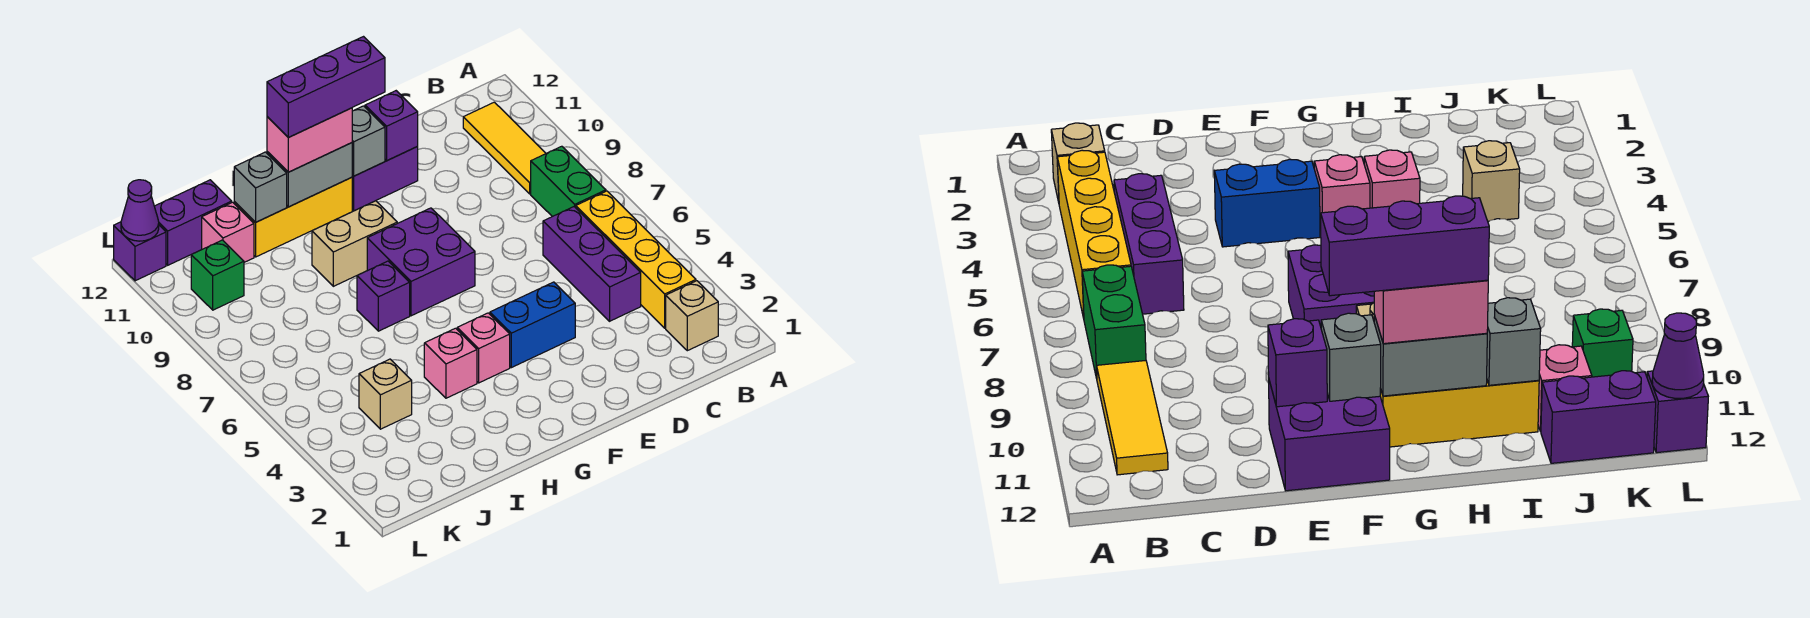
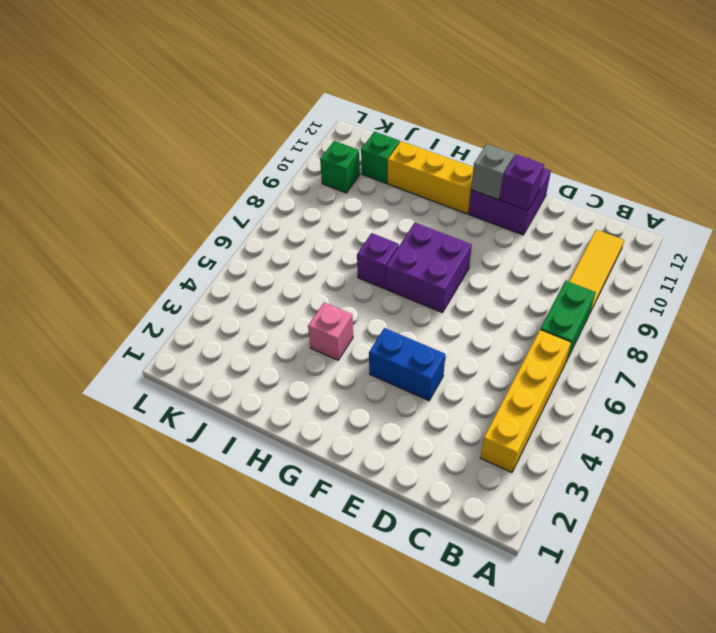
green 1x1 brick [361,132,400,183] -> pink 1x1 brick [202,202,254,262]
none -> tan 1x1 brick [666,281,718,351]
none -> purple 1x3 brick [543,207,641,321]
none -> pink 1x1 brick [457,313,510,383]

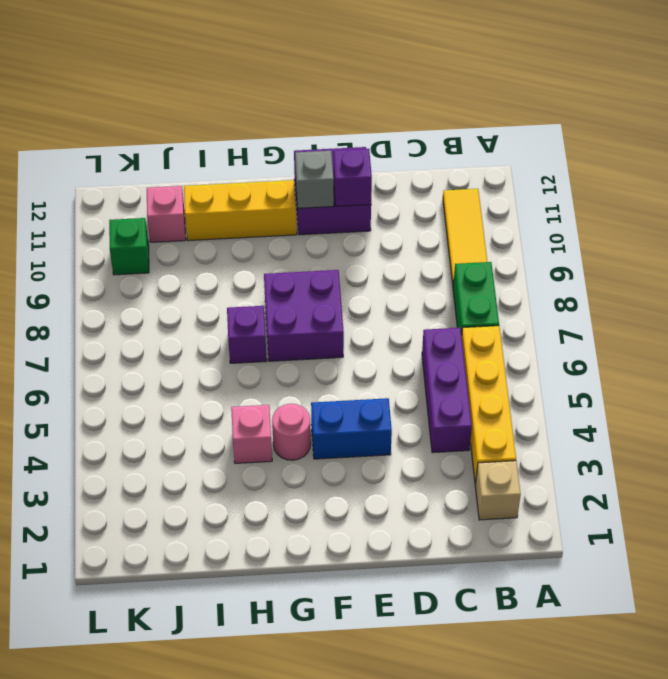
pink 1x1 round brick [272,404,311,460] -> pink 1x1 brick [457,313,510,383]
none -> tan 1x2 brick [312,201,397,286]
none -> tan 1x1 brick [359,359,412,429]
none -> purple 1x2 brick [154,180,232,265]

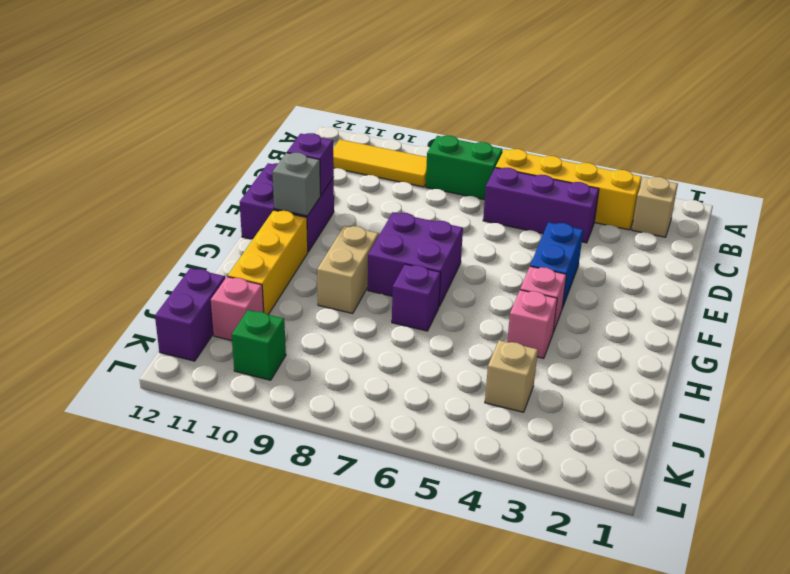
none -> purple 1x1 brick [114,222,166,281]
none -> grey 1x2 brick [267,143,352,207]
none -> grey 1x1 brick [234,152,287,222]

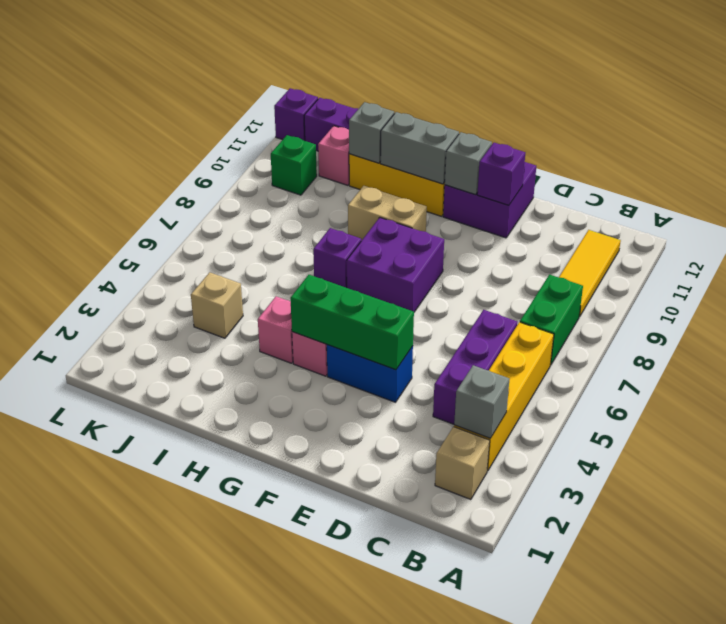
grey 1x1 brick [454,365,509,438] -> none
green 1x3 brick [290,275,414,370] -> none
none -> purple 1x1 cone [121,180,159,241]
none -> pink 1x2 brick [267,108,352,172]
none -> purple 1x3 brick [267,37,385,138]

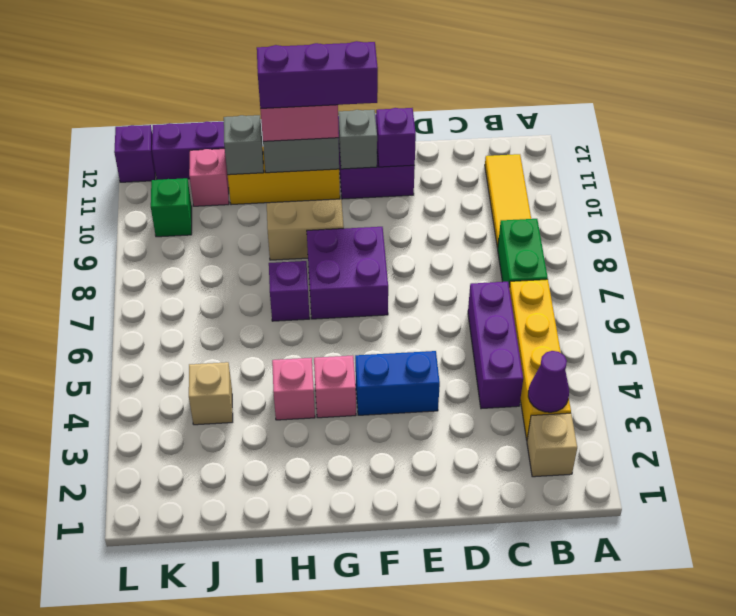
purple 1x1 cone [528,351,569,412] -> purple 1x1 cone moved to [121,180,159,241]

